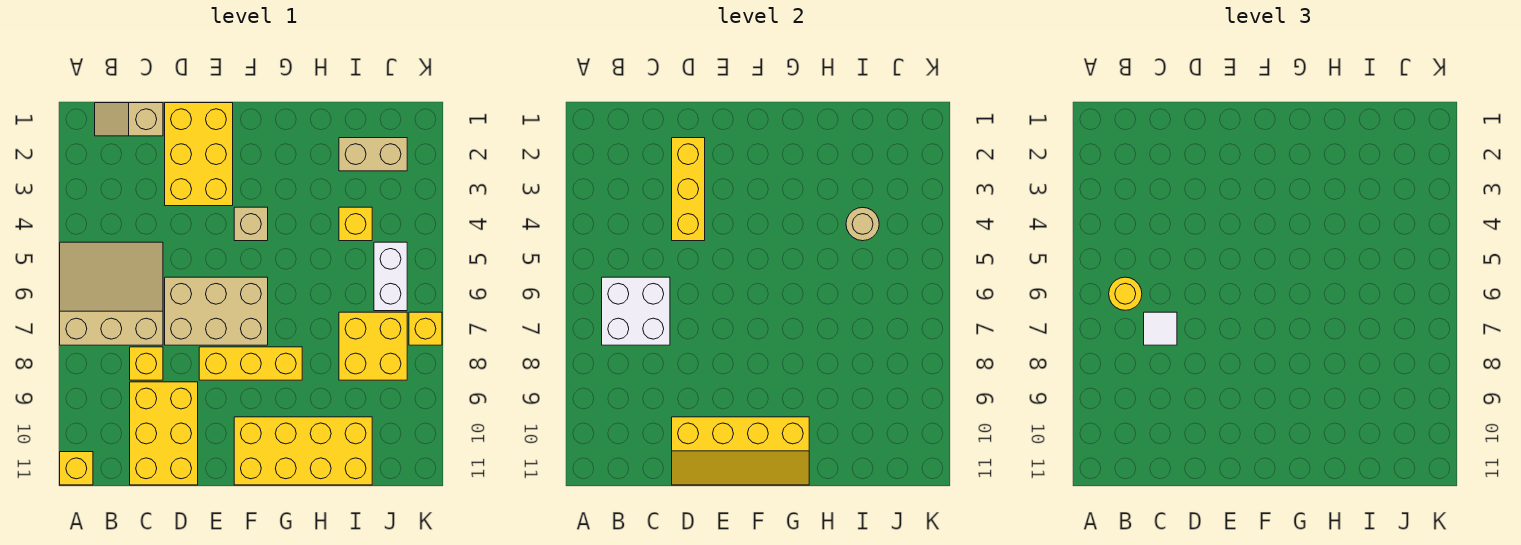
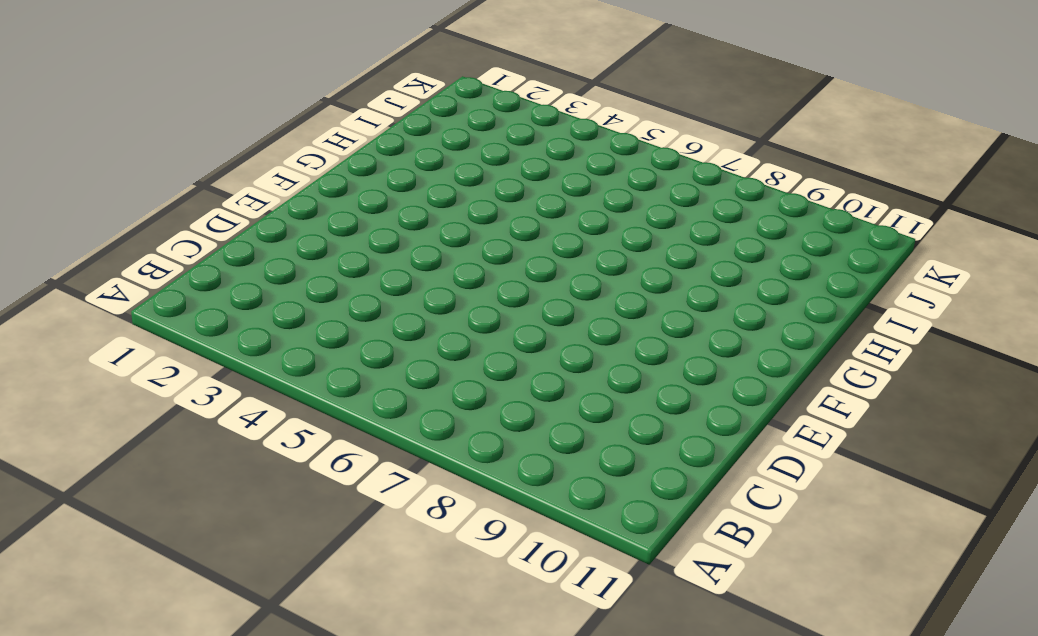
none -> tan 3x3 slope [60,242,163,345]
none -> yellow 1x1 brick [60,452,93,485]
none -> tan 1x2 slope [95,103,163,136]

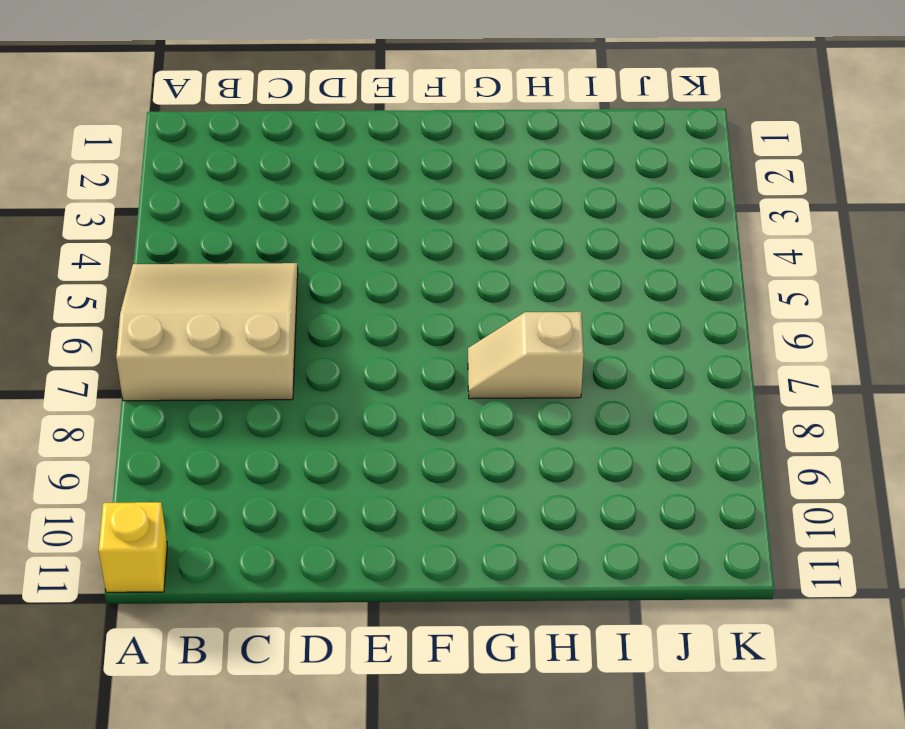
tan 1x2 slope [468,312,584,399] -> tan 1x2 slope moved to [95,103,163,136]
none -> yellow 1x1 brick [130,347,163,380]
none -> yellow 2x3 brick [130,382,198,485]
none -> yellow 2x3 brick [165,103,233,206]

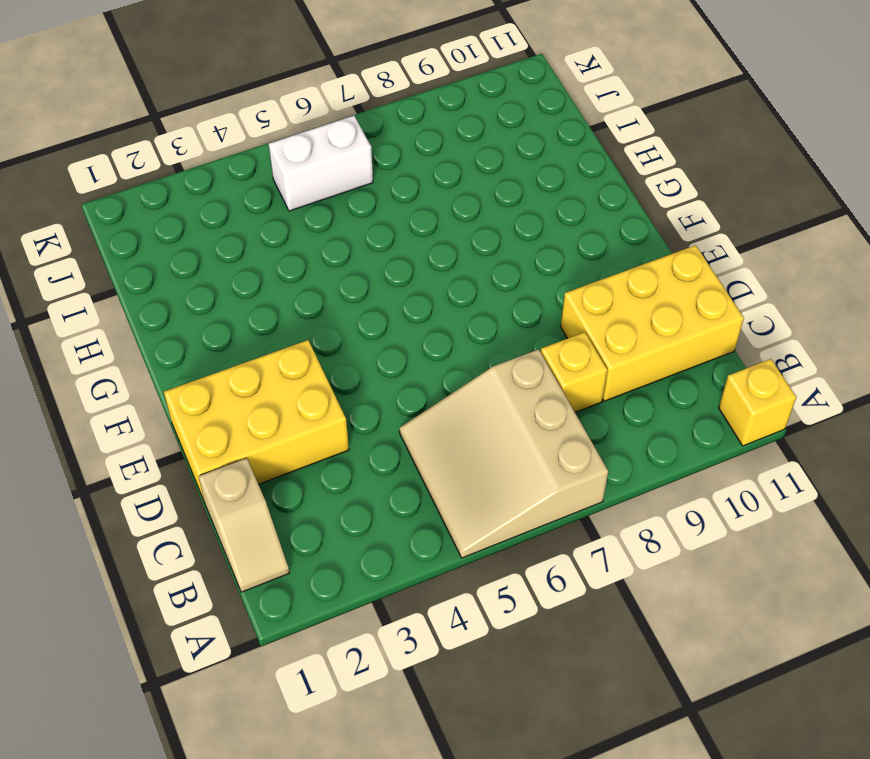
none -> tan 2x3 brick [165,277,268,345]
none -> yellow 1x3 brick [199,347,302,380]
none -> tan 1x1 brick [234,207,268,241]

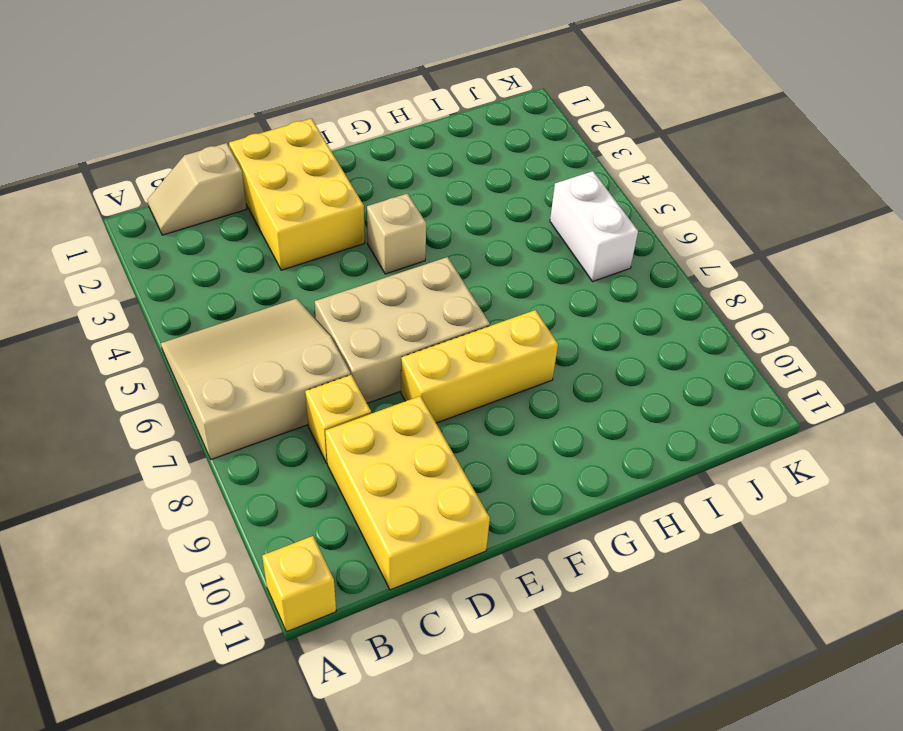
none -> yellow 2x4 brick [234,417,372,485]
none -> tan 1x2 brick [339,138,407,171]
none -> yellow 1x1 brick [339,207,372,241]

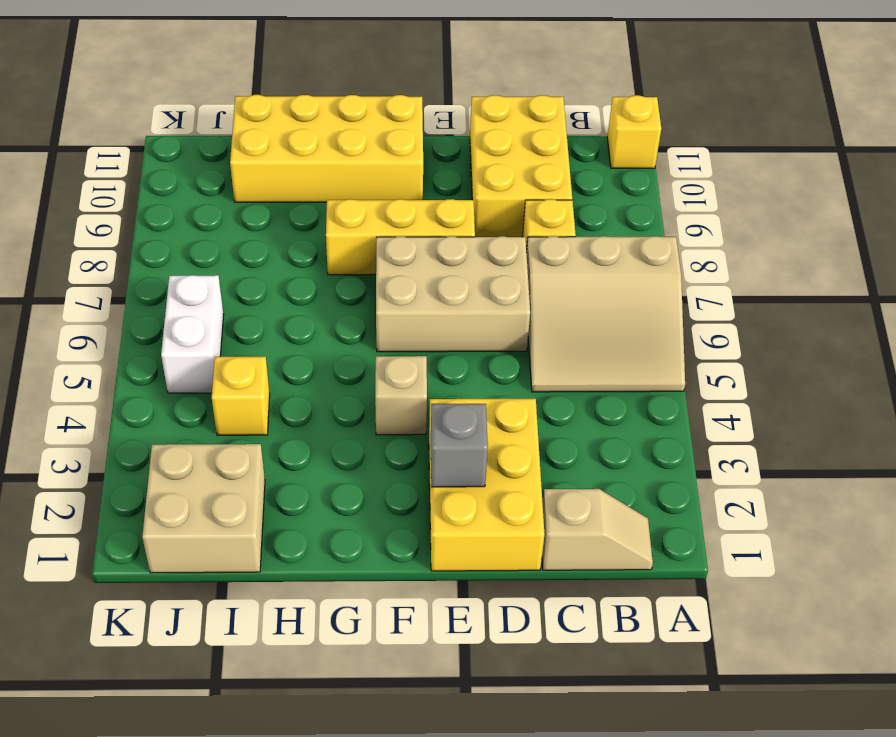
grey 1x1 brick [431,404,488,487] -> none
tan 2x2 brick [142,444,265,573] -> tan 1x2 brick [339,138,407,171]
none -> yellow 2x2 brick [339,312,407,380]
none -> yellow 1x1 brick [409,312,442,345]
none -> white 2x2 brick [602,277,670,345]

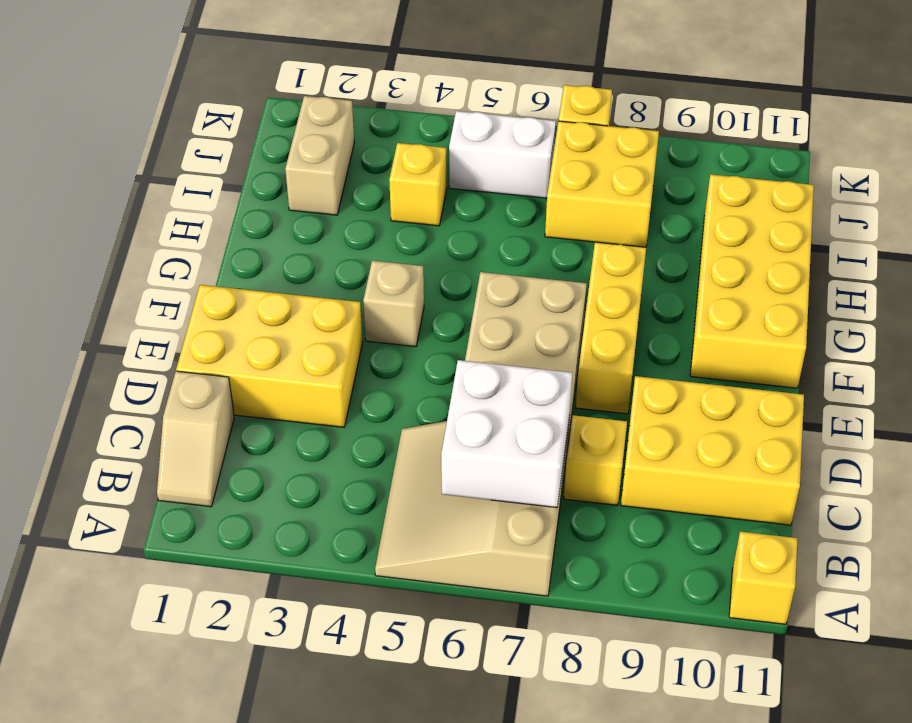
none -> yellow 1x3 brick [672,138,705,241]
none -> yellow 2x4 slope [672,417,809,485]
none -> tan 1x1 round brick [846,207,879,241]

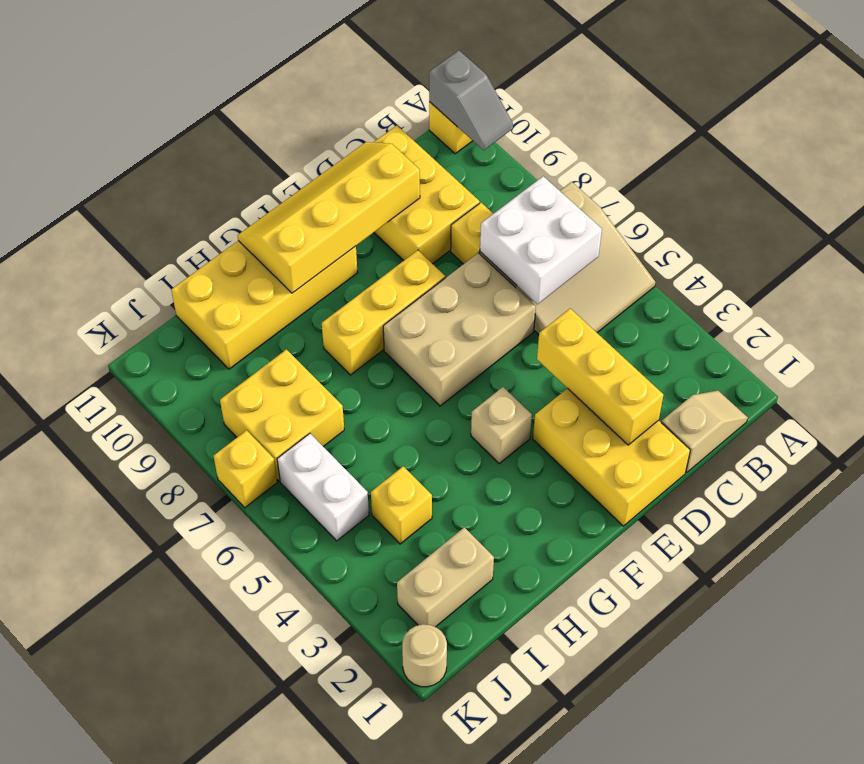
grey 1x2 slope [429,50,513,150] -> none
tan 1x1 round brick [402,624,447,687] -> tan 1x1 round brick moved to [846,207,879,241]
none -> yellow 1x1 round brick [1109,277,1142,310]
none -> white 1x1 tile [1144,312,1177,345]

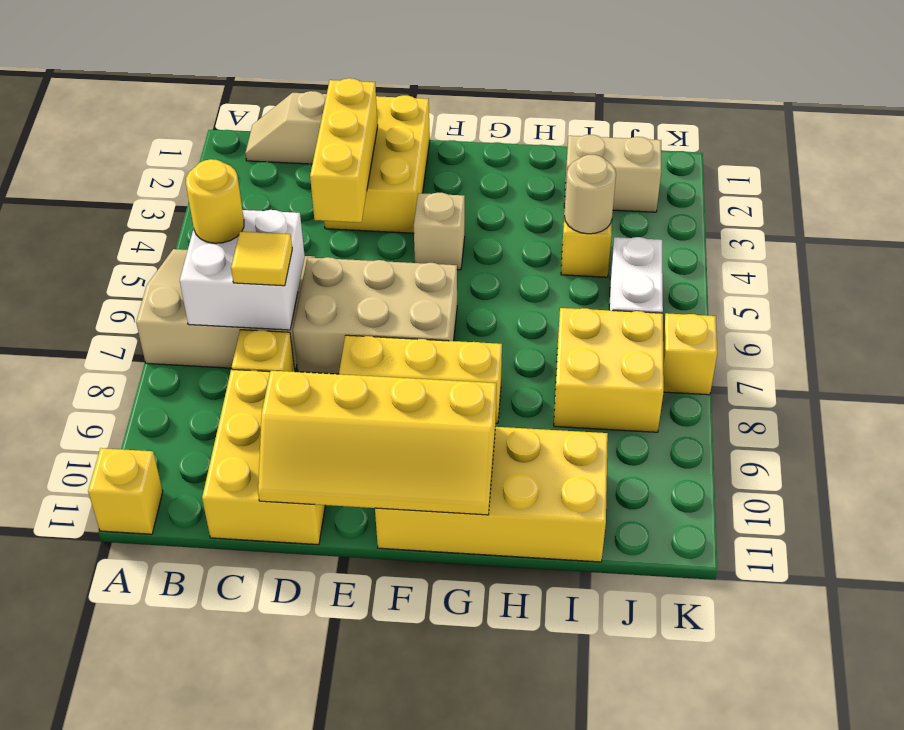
yellow 1x1 tile [231,232,292,286] -> white 1x1 tile [1144,312,1177,345]

